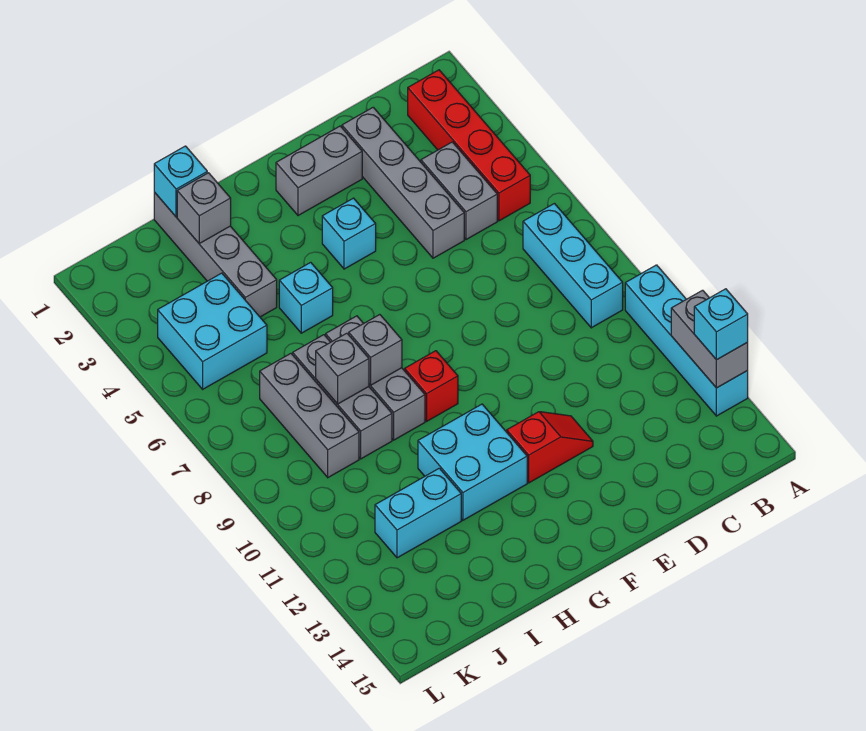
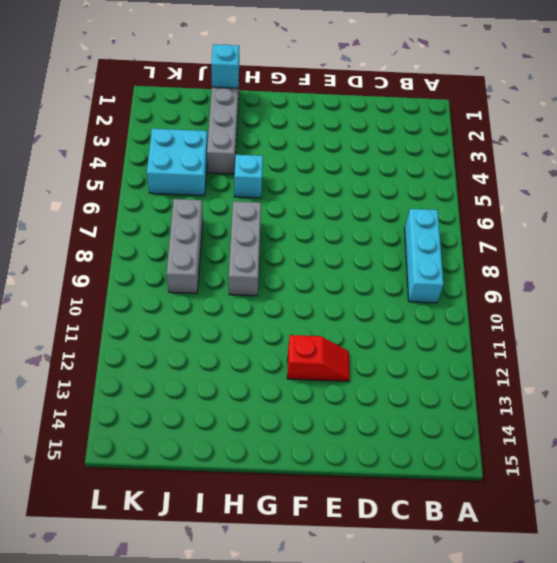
none -> cyan 1x4 brick [625,265,748,416]
none -> red 1x4 brick [408,70,530,221]
none -> grey 1x2 brick [421,142,497,240]

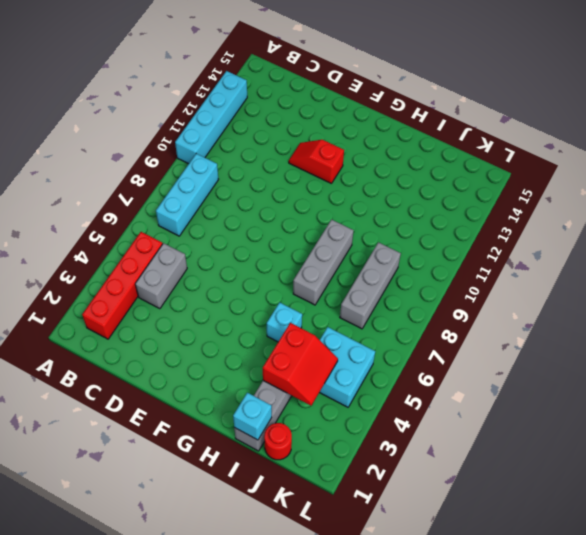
red 2x2 slope [263,323,338,406] -> none
red 1x1 round brick [264,423,292,460] -> none
none -> grey 1x4 brick [342,107,464,258]
none -> grey 1x2 brick [276,126,362,216]
none -> cyan 1x1 brick [322,198,376,269]

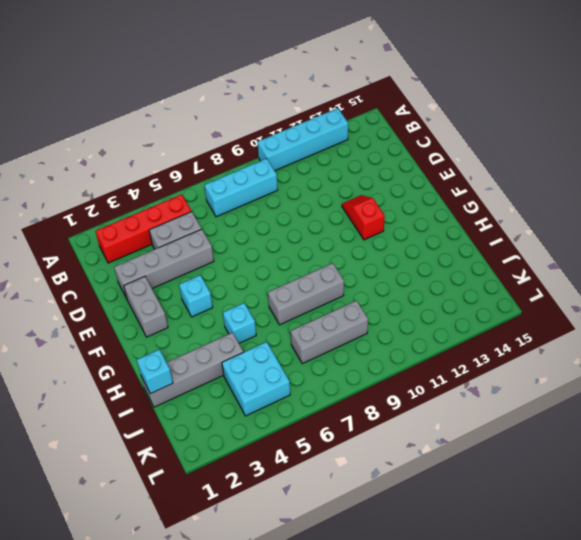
none -> red 1x1 brick [405,351,458,421]
none -> cyan 2x2 brick [418,404,527,520]
none -> grey 1x3 brick [293,335,392,459]

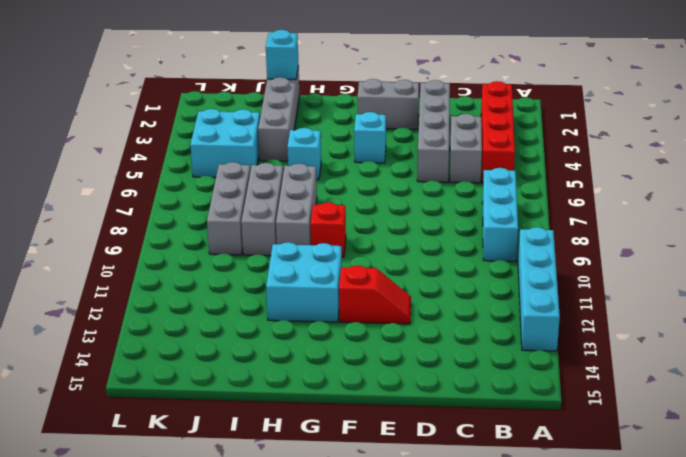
none -> cyan 1x2 brick [375,468,461,558]
none -> grey 1x2 brick [671,290,748,388]
none -> grey 1x1 brick [349,315,402,385]

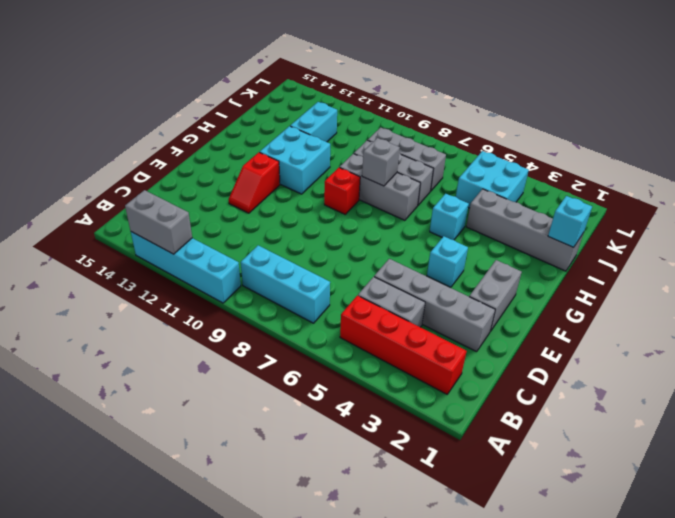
none -> grey 1x1 brick [177,173,231,243]
none -> grey 1x1 brick [316,333,369,404]
none -> cyan 1x1 brick [694,289,748,360]

